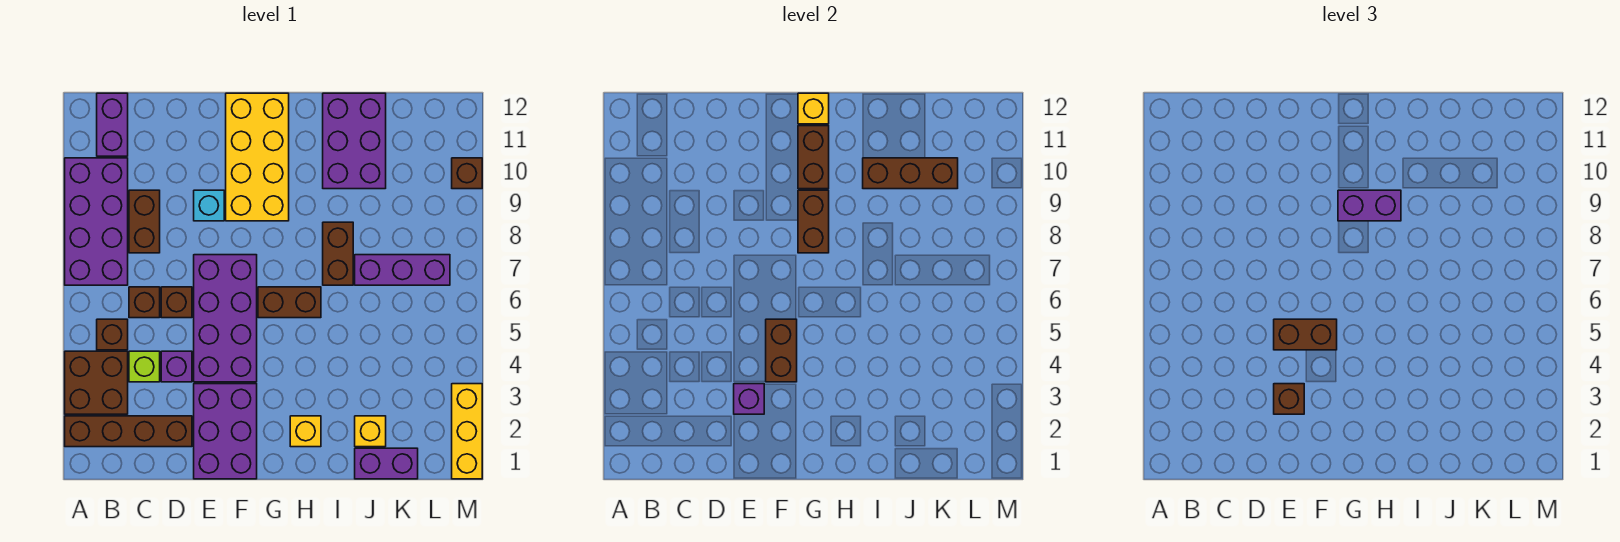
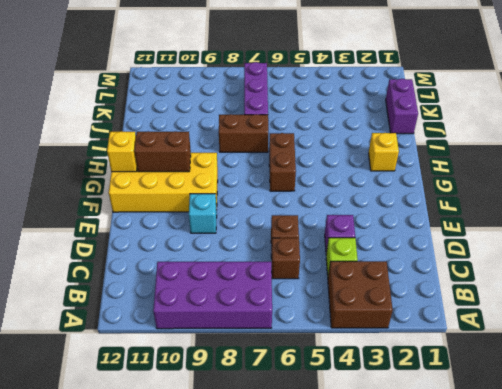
none -> brown 1x4 brick [65,416,192,447]
none -> brown 1x1 brick [97,319,128,350]
none -> purple 1x2 brick [97,93,128,156]
none -> brown 1x2 brick [129,190,160,253]

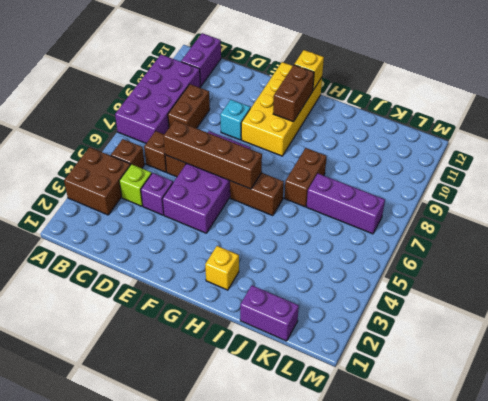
brown 1x4 brick [163,120,262,189] -> brown 1x4 brick moved to [65,416,192,447]
none -> purple 2x3 brick [194,384,257,479]
none -> purple 2x3 brick [323,93,386,189]
none -> yellow 1x1 brick [355,416,386,447]
none -> yellow 1x3 brick [452,384,482,479]

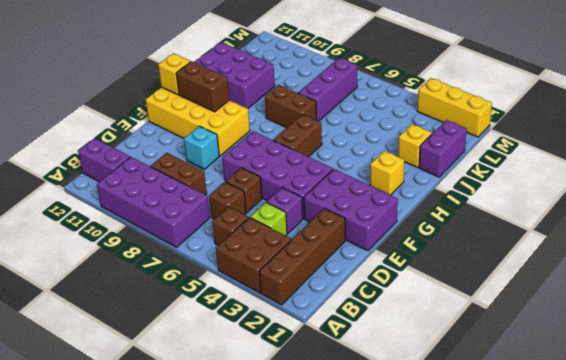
none -> brown 1x1 brick [452,158,482,189]
none -> purple 1x1 brick [734,384,764,414]
none -> brown 1x2 brick [766,319,797,382]
none -> brown 1x2 brick [798,190,829,253]

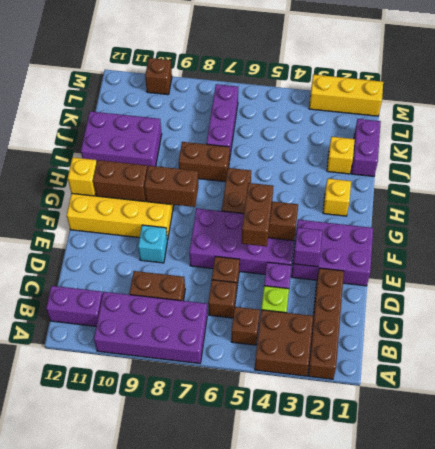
none -> brown 1x3 brick [863,158,958,189]
none -> brown 1x1 brick [1274,384,1304,414]
none -> purple 1x2 brick [1338,190,1401,221]

